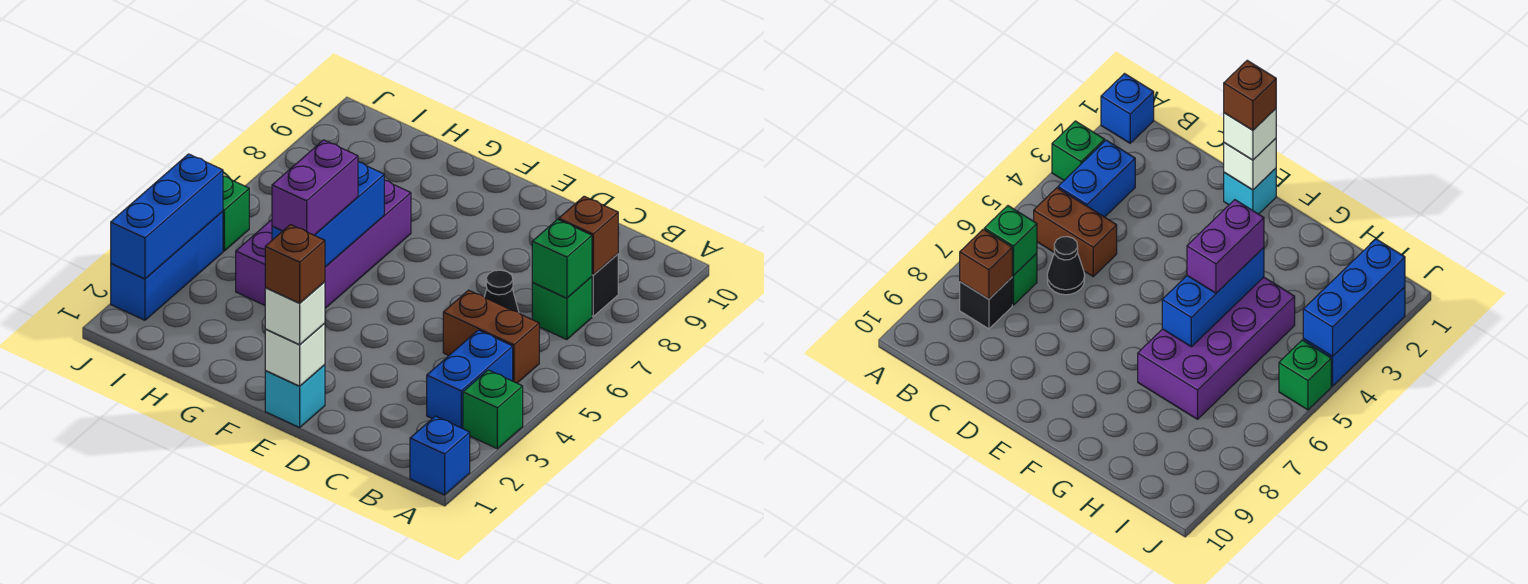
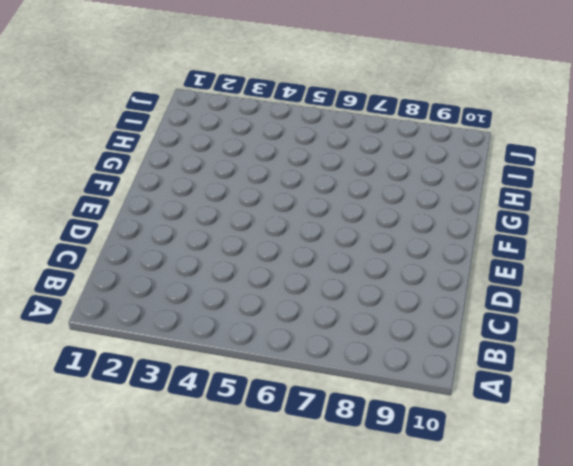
none -> blue 1x1 brick [410,416,470,495]
none -> green 1x1 brick [463,370,523,449]
none -> blue 1x2 brick [427,330,513,429]

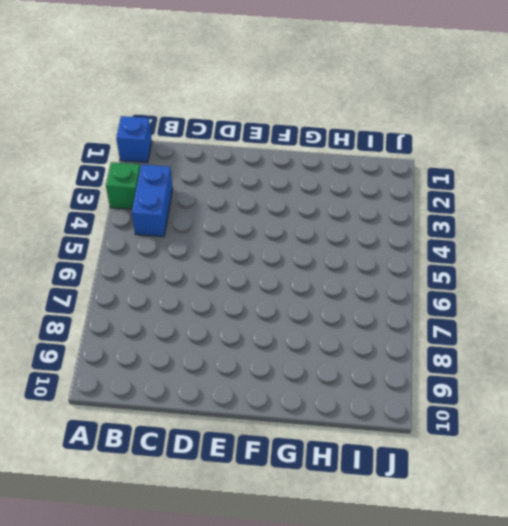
none -> brown 1x2 brick [443,290,539,383]
none -> green 1x1 brick [532,277,592,340]
none -> black 1x1 brick [592,254,618,316]

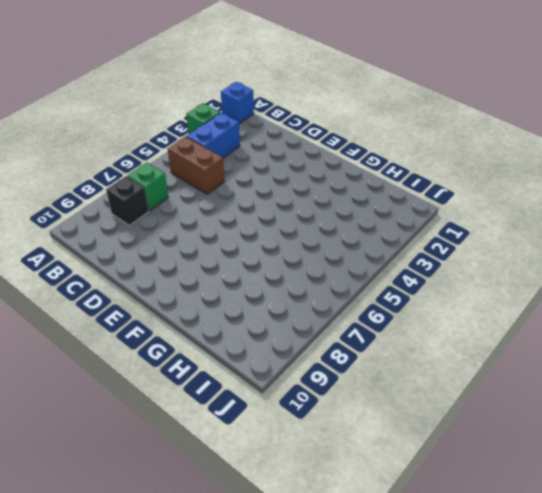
none -> black 1x1 cone [484,270,519,313]
none -> cyan 1x1 brick [265,365,325,428]
none -> purple 2x4 brick [236,180,411,308]

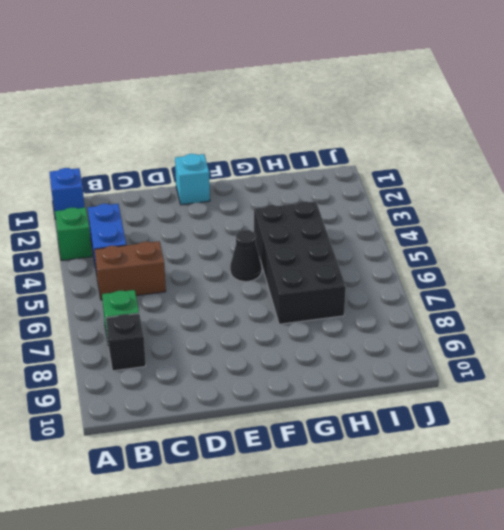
black 1x1 cone [230,230,262,282] -> black 1x1 cone moved to [484,270,519,313]
black 2x4 brick [254,201,346,324] -> purple 2x4 brick [236,180,411,308]
none -> blue 1x3 brick [111,211,223,320]
none -> green 1x1 brick [223,176,249,251]
none -> green 1x1 brick [532,219,592,298]

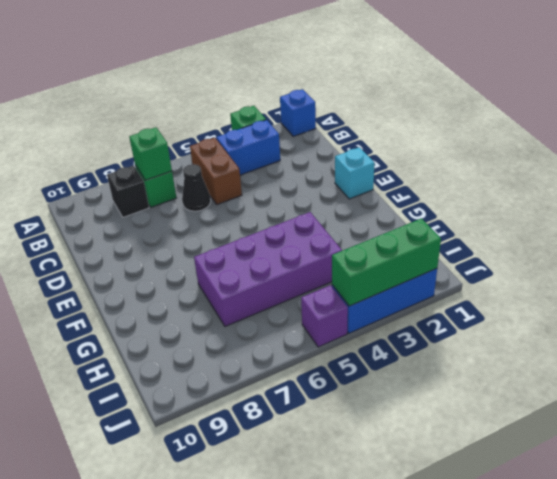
green 1x3 brick [332,219,441,306] -> blue 1x3 brick [111,154,223,279]
purple 1x1 brick [301,285,348,347] -> green 1x1 brick [223,176,249,251]
none -> brown 1x1 brick [559,196,618,275]
none -> white 1x1 brick [265,323,325,386]
none -> blue 1x3 brick [272,162,384,267]

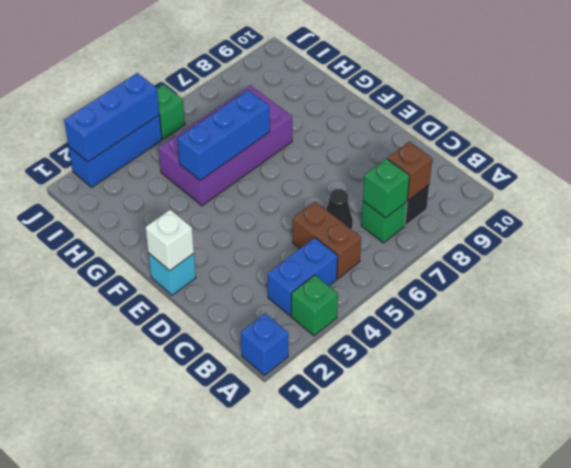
none -> white 1x1 brick [265,282,325,345]
none -> purple 1x2 brick [272,140,358,235]
none -> brown 1x1 brick [265,225,325,303]

